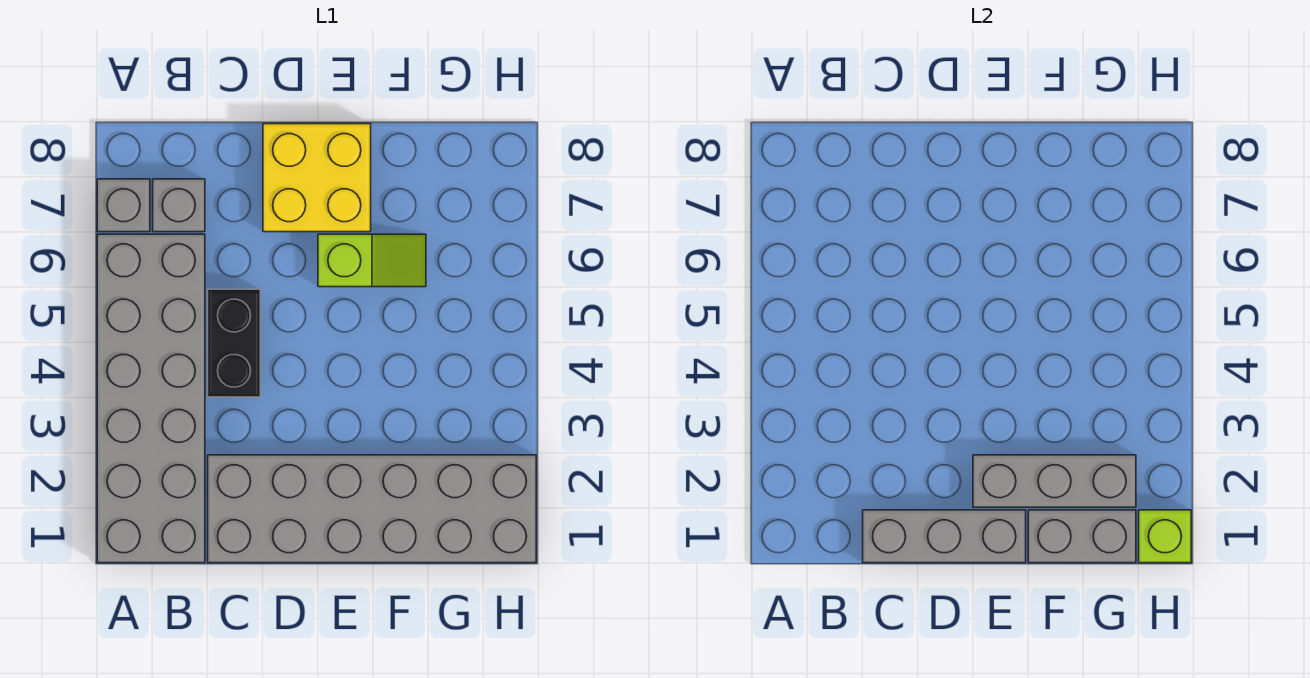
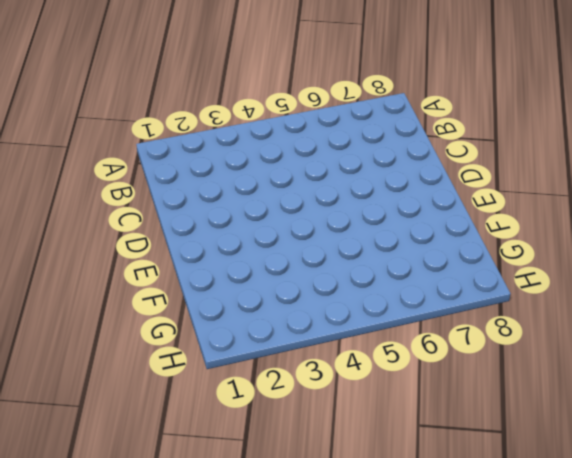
none -> grey 2x6 brick [97,234,205,563]
none -> grey 1x1 brick [97,179,150,232]

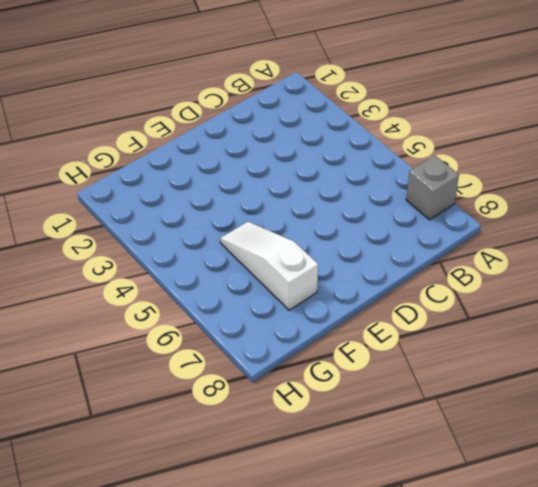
white 1x3 slope [220,222,318,310] -> lime 1x2 slope [318,234,426,287]
none -> grey 2x6 brick [97,234,205,563]
none -> grey 1x1 brick [153,179,205,232]

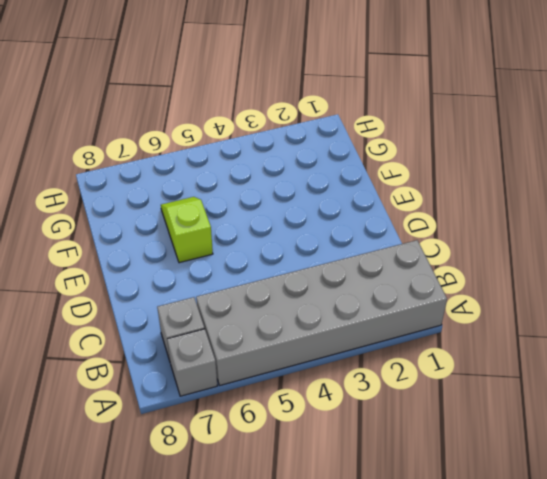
none -> grey 2x6 brick [208,455,536,563]
none -> black 1x2 brick [208,289,260,397]

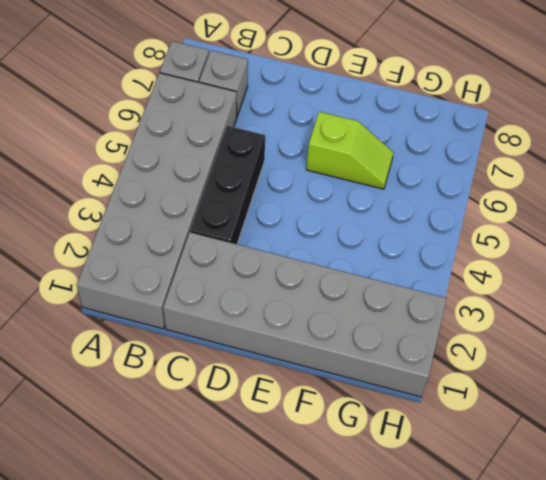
black 1x3 brick [190,126,265,244] -> black 1x2 brick [208,289,260,397]
none -> yellow 2x2 brick [263,124,371,232]
none -> grey 1x3 brick [863,510,1026,563]

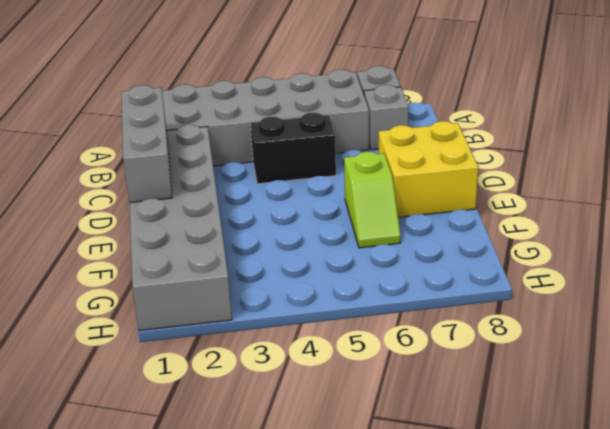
none -> grey 1x3 brick [973,455,1136,507]
none -> grey 1x2 brick [1028,510,1136,563]

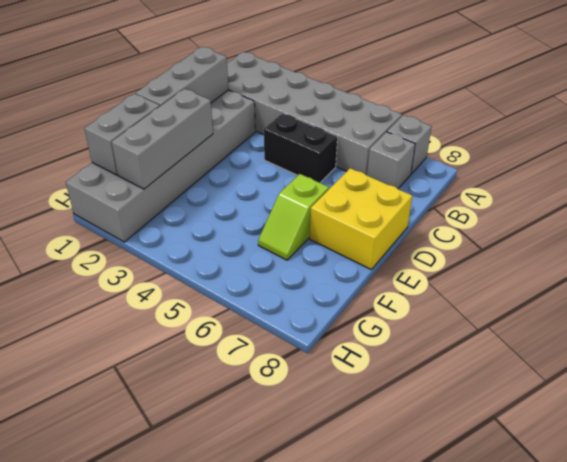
none -> lime 1x1 brick [1139,510,1191,563]

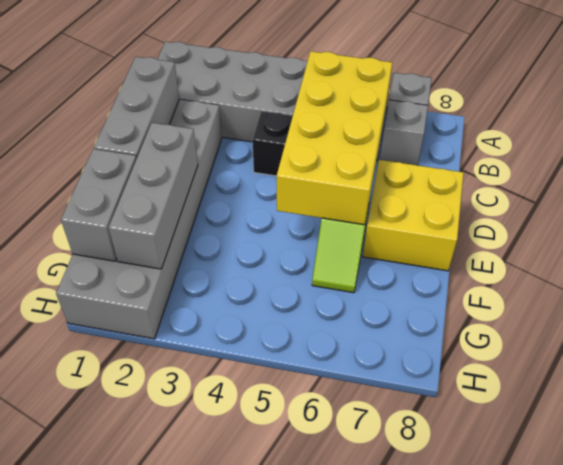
yellow 2x4 brick [277,51,392,225] -> none
none -> lime 1x1 brick [1139,510,1191,563]

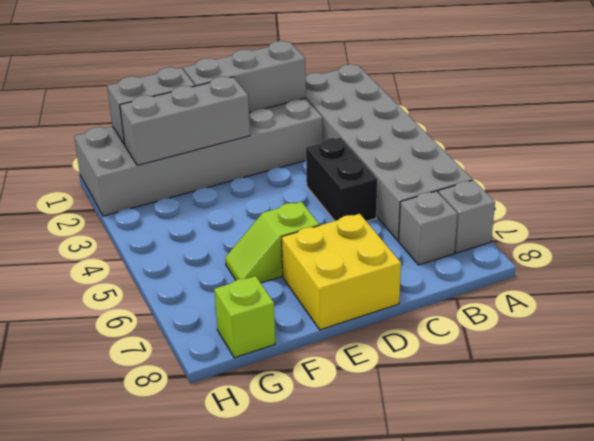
lime 1x1 brick [214,276,275,358] -> lime 1x1 brick moved to [1139,510,1191,563]

